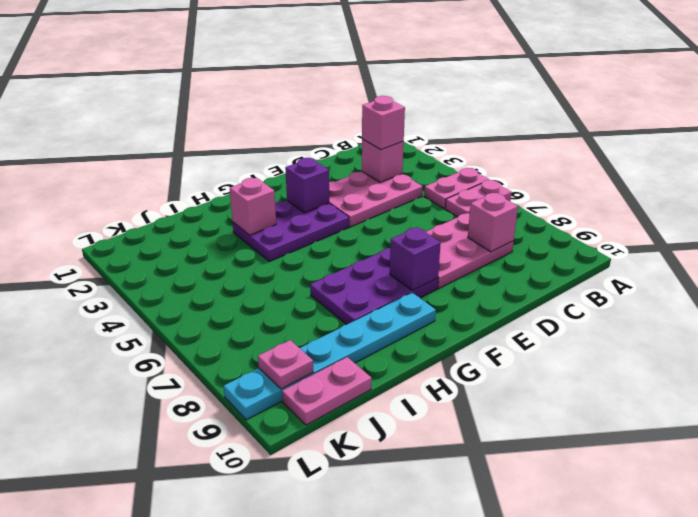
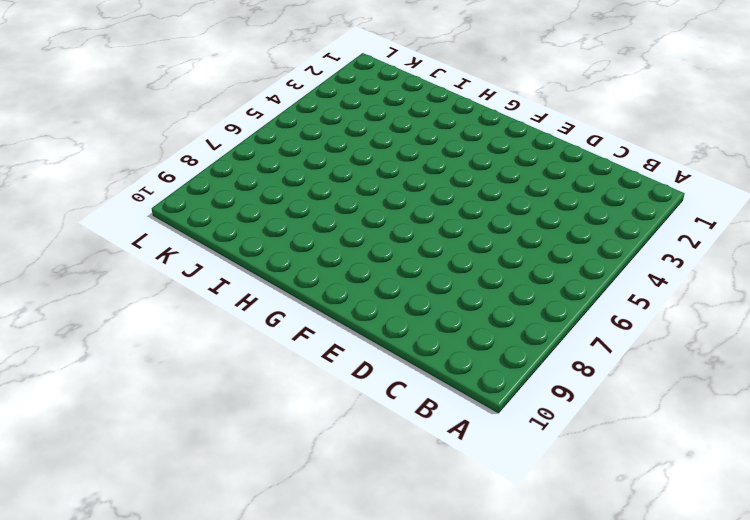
none -> pink 1x2 plate [424,168,489,209]
none -> pink 1x2 plate [445,180,511,217]
none -> pink 2x3 plate [329,171,423,227]

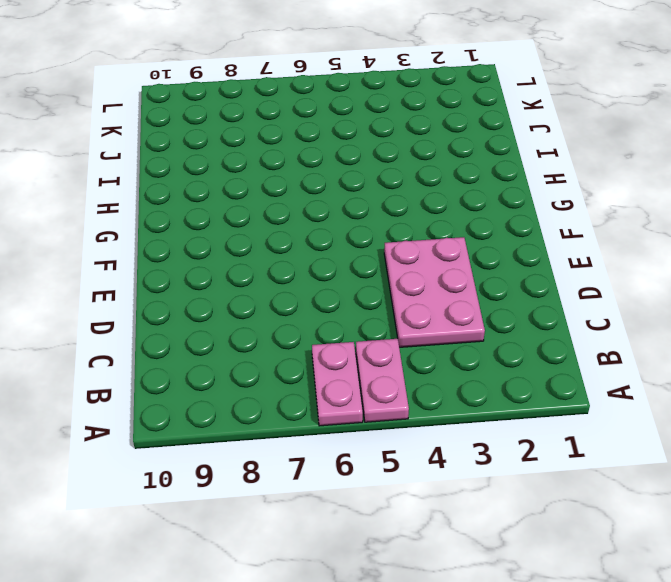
none -> pink 2x3 plate [426,213,514,288]
none -> purple 2x3 plate [233,201,349,261]
none -> purple 2x3 plate [310,248,438,325]

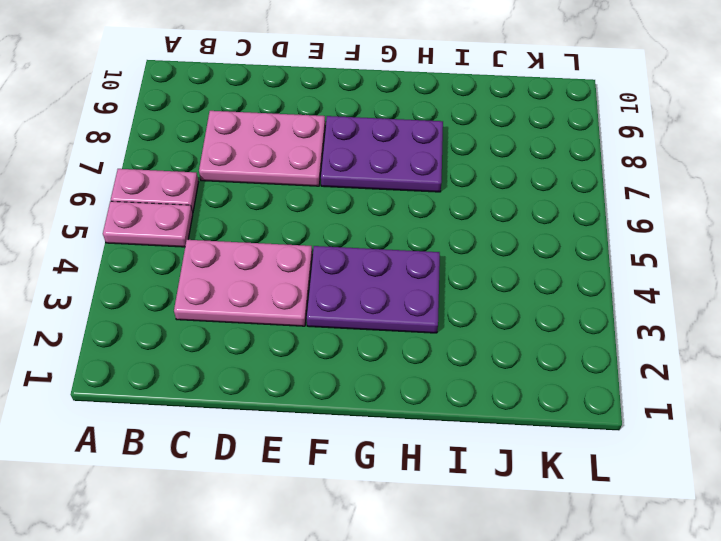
none -> cyan 1x6 plate [224,293,436,420]
none -> pink 1x2 plate [282,357,372,425]
none -> pink 1x1 brick [362,139,404,182]

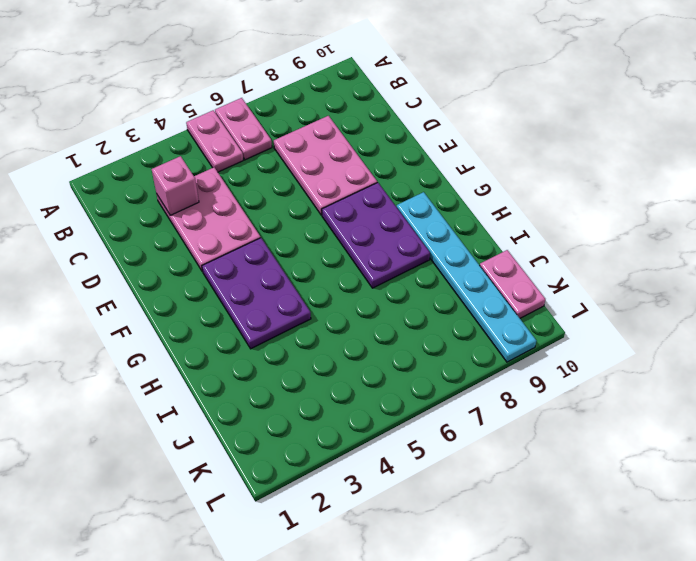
none -> pink 1x1 brick [468,193,518,252]
none -> purple 1x1 brick [285,158,329,213]
none -> purple 1x1 brick [390,227,441,290]

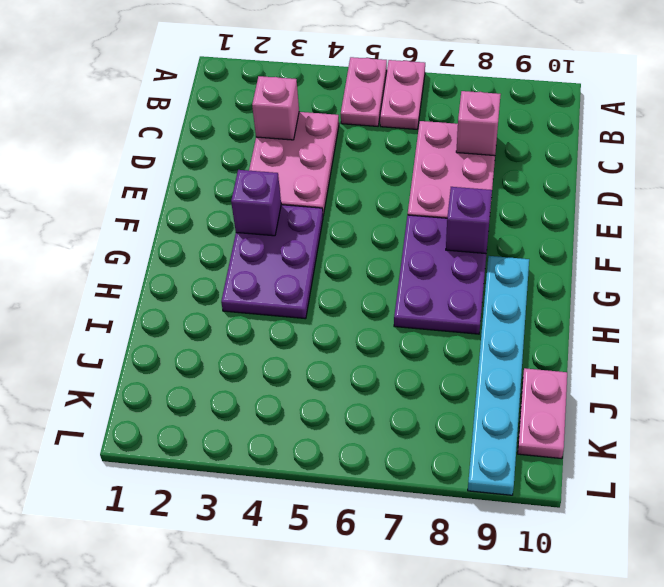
none -> pink 1x1 brick [230,178,276,235]
none -> pink 1x1 plate [258,340,313,389]
none -> pink 1x1 brick [362,96,405,150]

